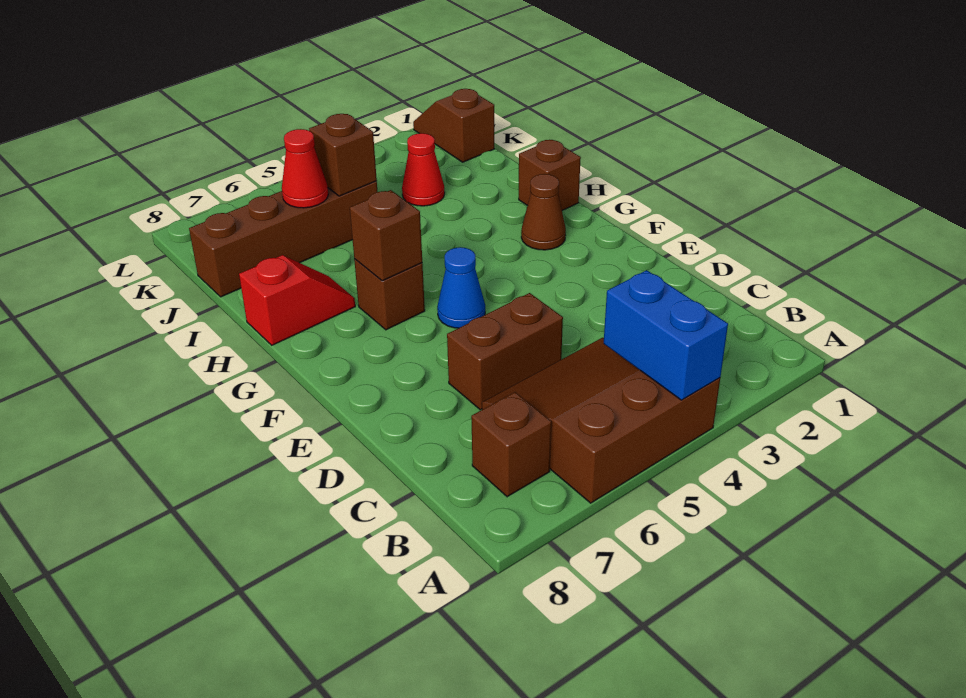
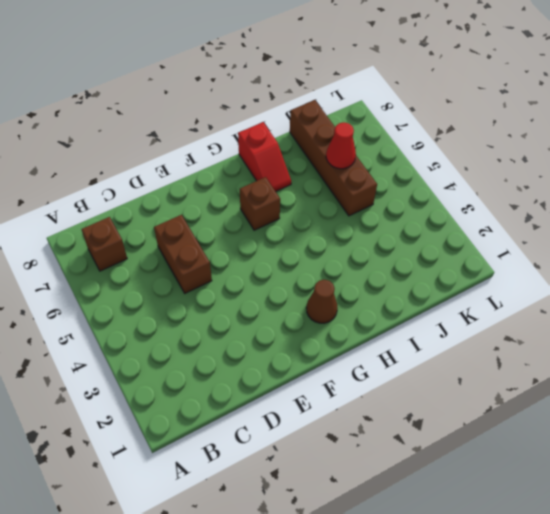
none -> brown 3x3 slope [482,338,720,503]
none -> blue 1x1 cone [437,247,485,328]
none -> brown 1x1 brick [519,140,581,210]

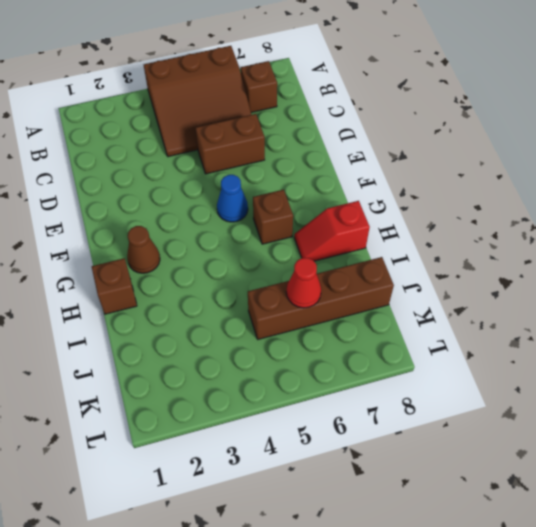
none -> red 1x1 cone [402,133,445,206]
none -> brown 1x2 slope [413,89,494,162]
none -> blue 1x2 brick [604,270,728,400]

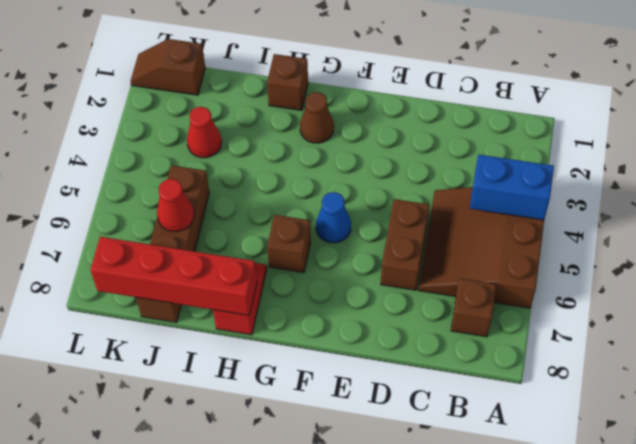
red 1x4 brick [90,237,257,315] -> none
none -> brown 1x1 brick [350,190,422,281]
none -> brown 1x1 brick [309,114,377,196]

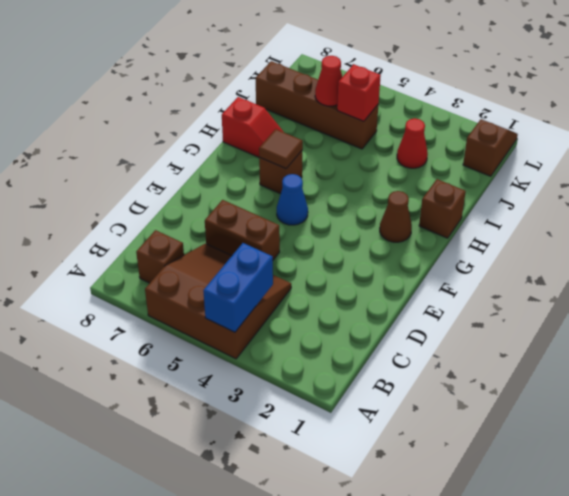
brown 1x1 tile [259,129,303,168] -> brown 1x1 brick [350,190,422,281]
red 1x1 brick [337,64,381,121] -> brown 1x1 brick [309,114,377,196]

